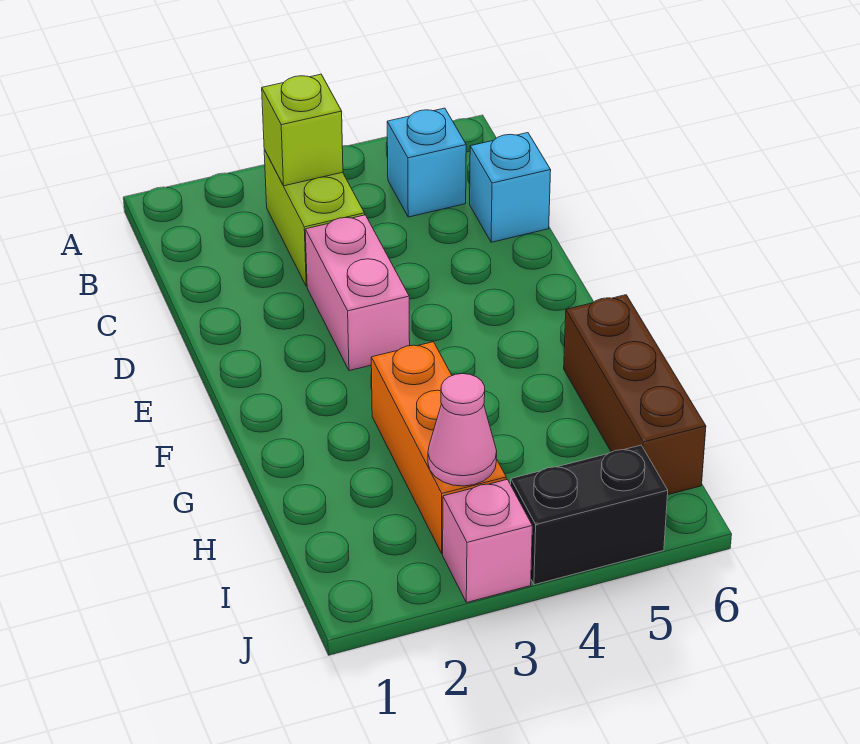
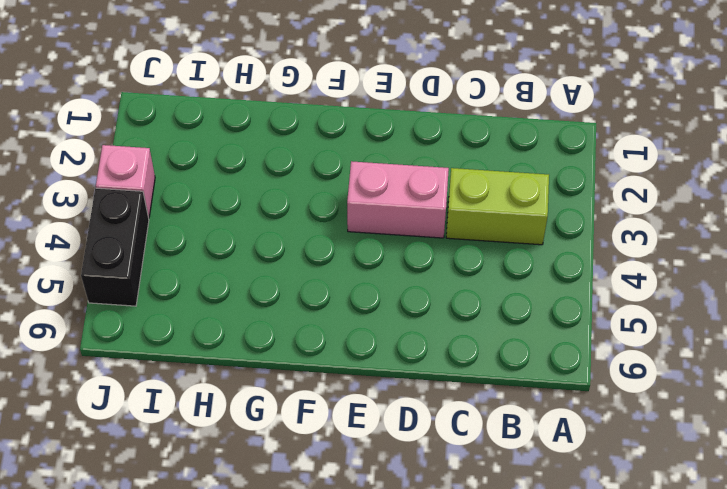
none -> cyan 1x1 brick [387,108,466,217]
none -> cyan 1x1 brick [470,133,551,242]

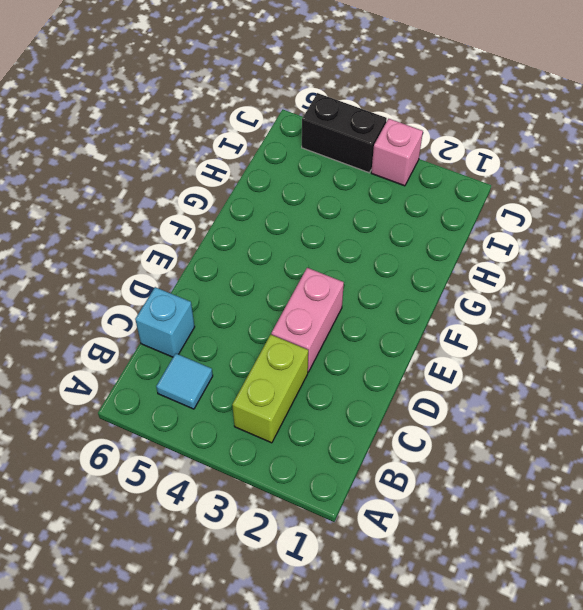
cyan 1x1 tile [156,353,213,409] -> cyan 1x1 brick [387,108,466,217]
none -> orange 1x3 brick [371,342,506,553]
none -> brown 1x3 brick [564,295,706,495]

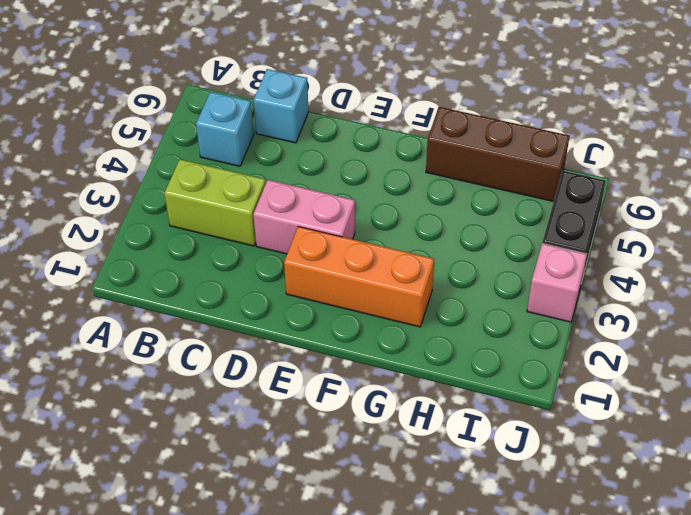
orange 1x3 brick [284,227,434,327] -> orange 1x3 brick moved to [371,342,506,553]
none -> lime 1x1 brick [262,74,343,186]
none -> pink 1x1 cone [428,374,497,486]

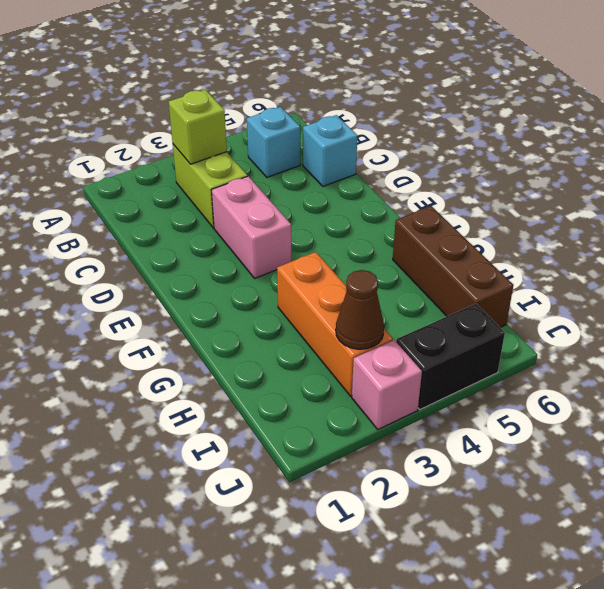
brown 1x1 cone [336,270,384,349] -> pink 1x1 cone [428,374,497,486]

